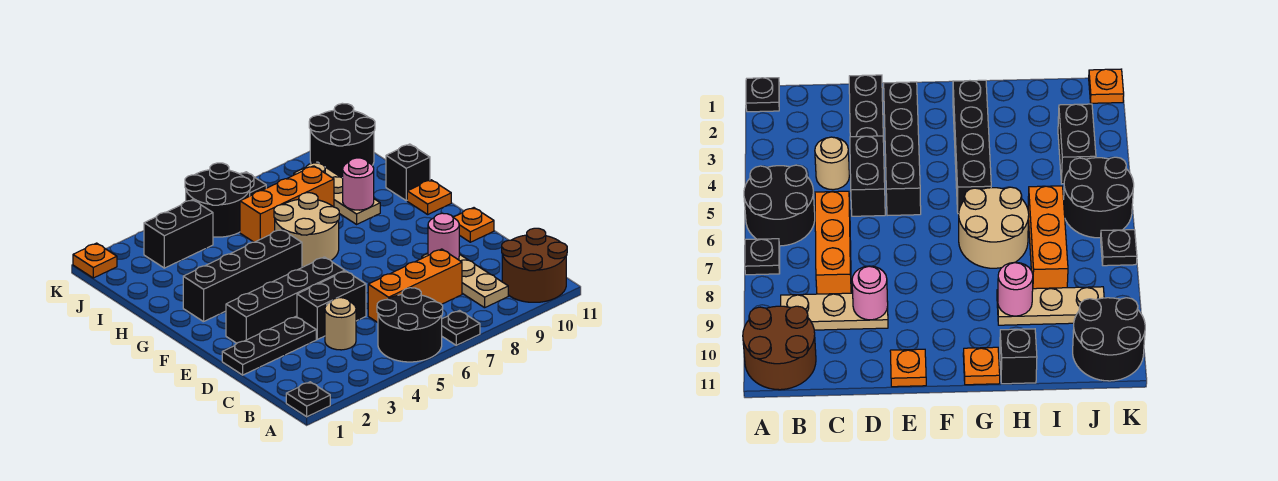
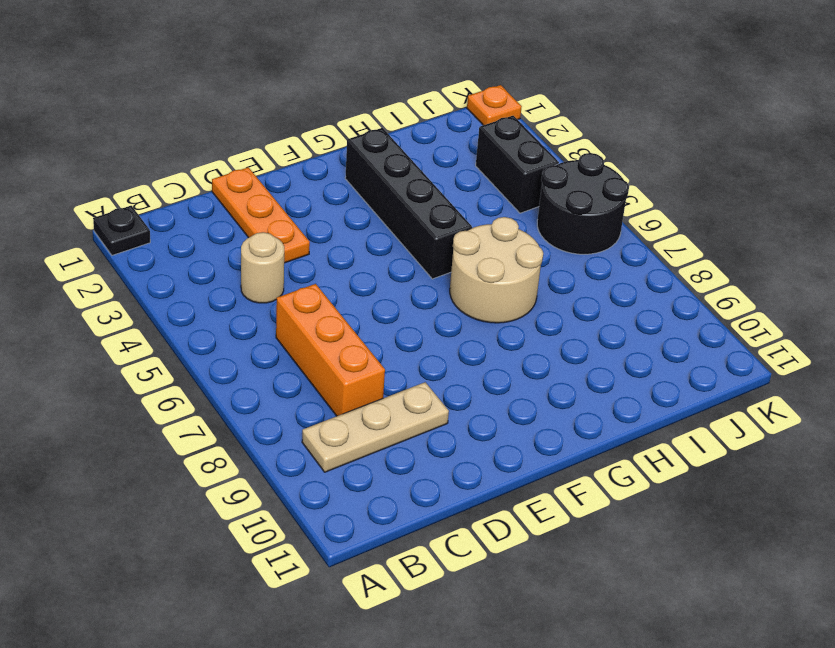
orange 1x3 plate [212,167,310,263] -> black 1x3 plate [222,317,316,375]
none -> black 2x2 round brick [377,288,443,362]
none -> black 1x1 plate [442,311,480,345]
none -> brown 2x2 round brick [502,228,567,302]

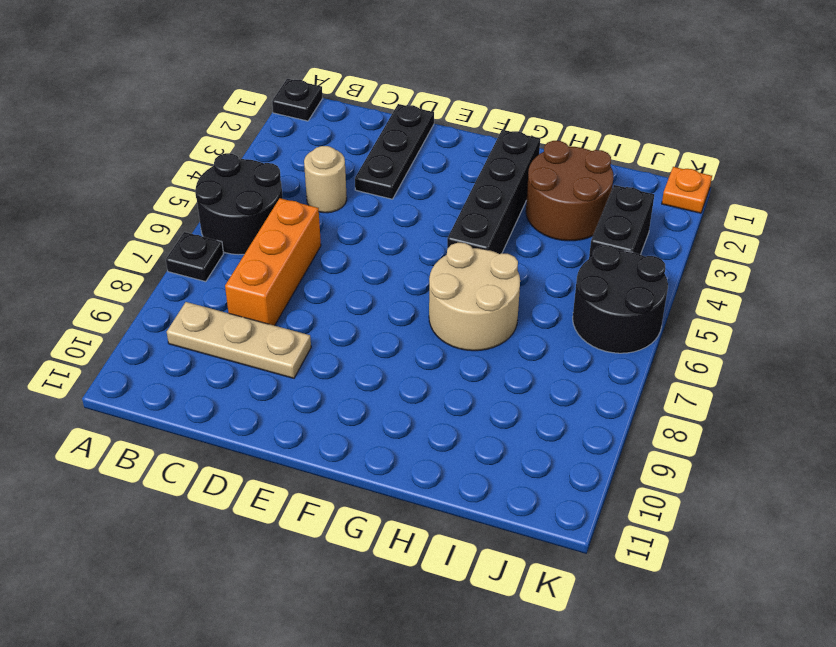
brown 2x2 round brick [526,141,613,241] -> brown 2x2 round brick moved to [502,228,567,302]
none -> black 1x2 brick [297,271,366,339]
none -> black 1x4 brick [226,257,345,343]
none -> orange 1x1 plate [453,208,494,242]

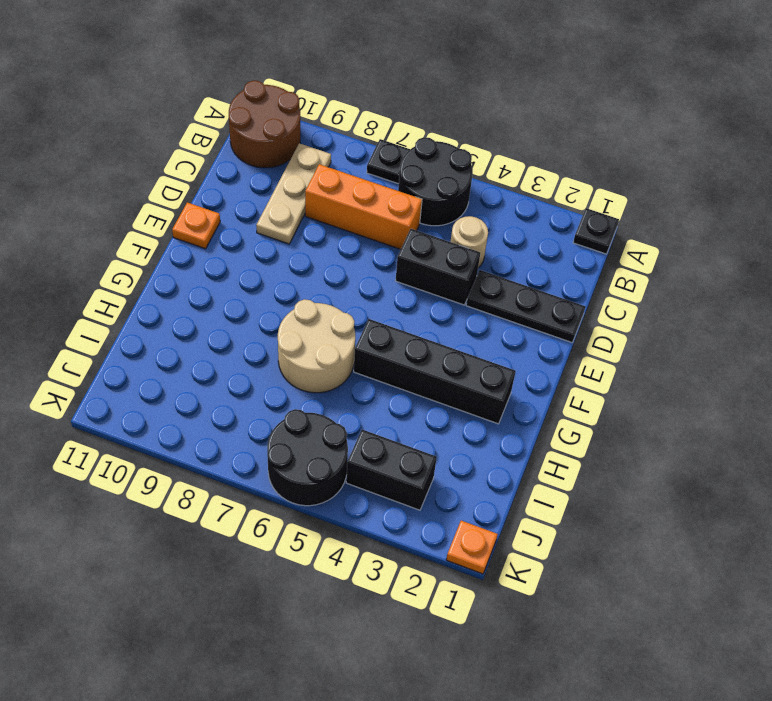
none -> black 1x4 brick [226,257,345,343]
none -> orange 1x1 plate [407,180,451,214]
none -> tan 1x3 plate [294,162,380,224]

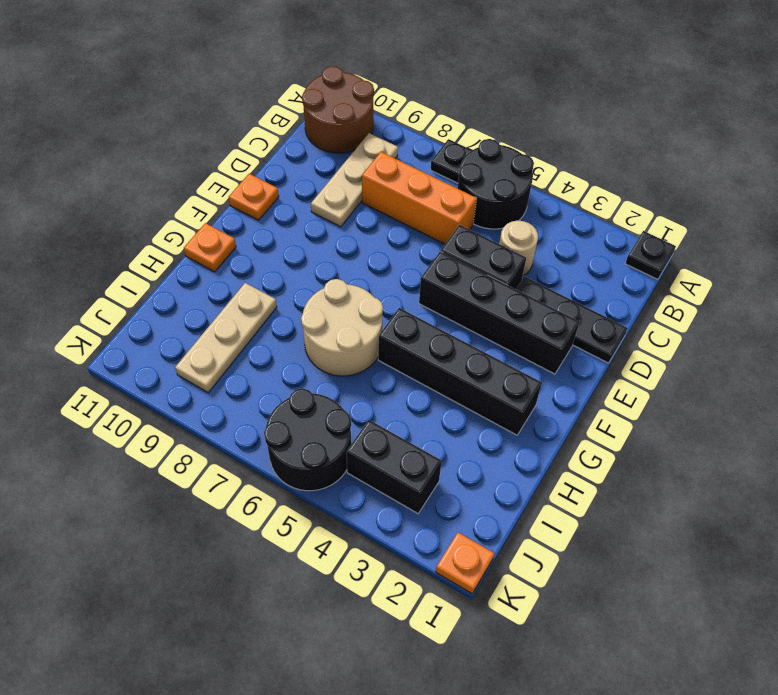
none -> black 1x1 brick [386,144,430,201]
none -> orange 1x3 brick [240,166,334,242]
none -> black 2x2 round brick [309,103,375,178]

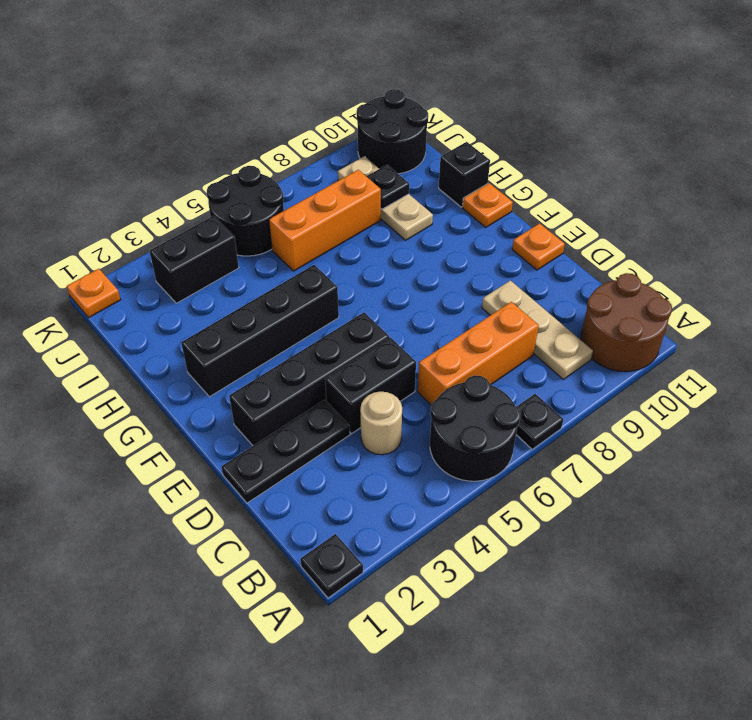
black 1x1 plate [366,165,409,209] -> black 1x1 plate moved to [240,172,266,196]
none -> tan 2x2 round brick [274,193,339,267]
none -> pink 1x1 round brick [428,213,459,259]
none -> pink 1x1 round brick [343,158,374,210]

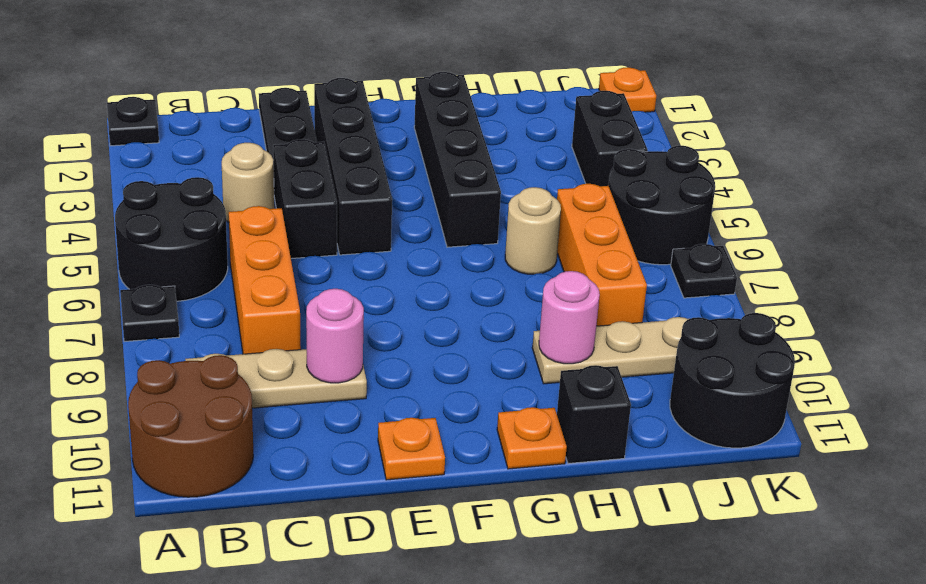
tan 1x1 round brick [505,187,561,274] -> tan 2x2 round brick [274,193,339,267]

